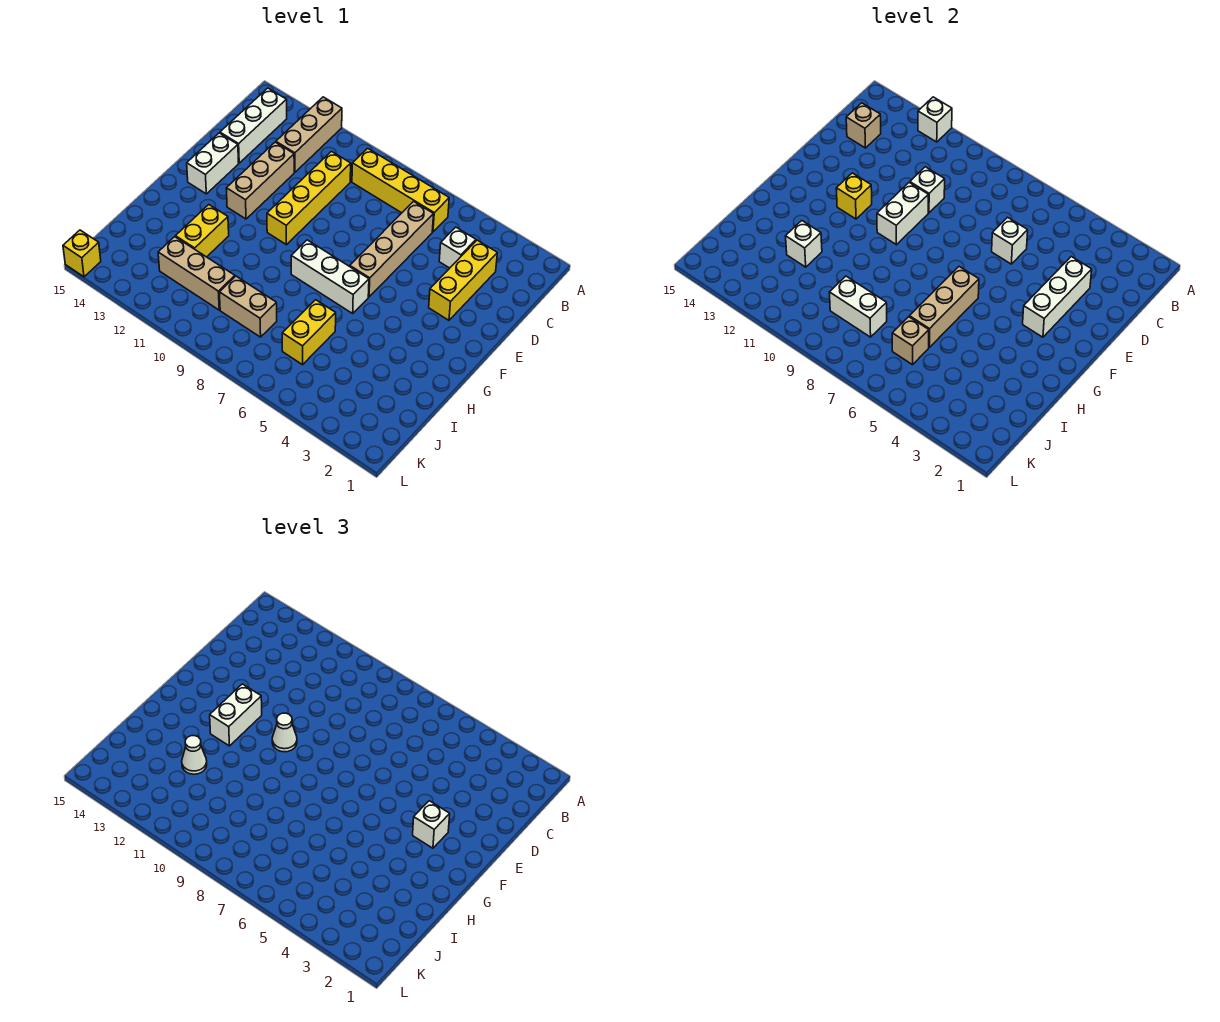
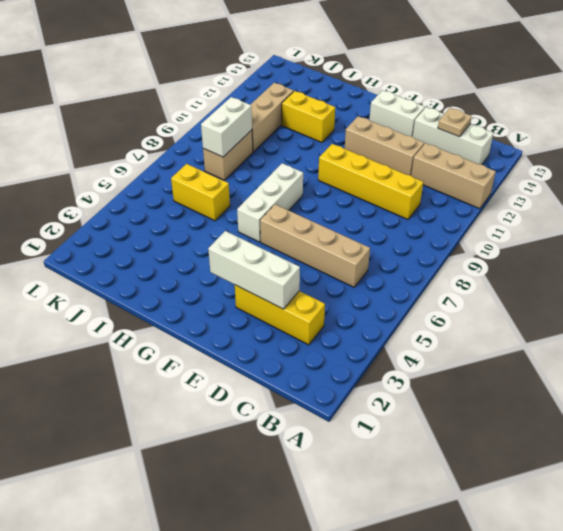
tan 1x1 plate [438,108,472,137] -> tan 1x1 brick [846,103,881,148]
none -> yellow 1x4 brick [352,148,449,232]
none -> white 1x1 brick [439,227,476,268]
none -> yellow 1x1 brick [63,230,101,277]
none -> white 1x1 brick [918,97,952,142]

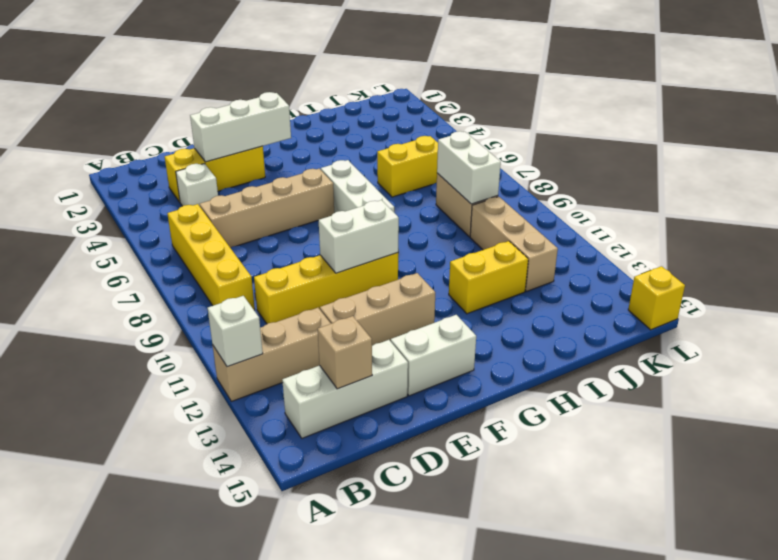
none -> white 1x1 brick [992,217,1028,264]
none -> white 1x1 brick [910,167,945,213]
none -> yellow 1x1 brick [836,173,872,219]
none -> tan 1x3 brick [909,267,979,347]

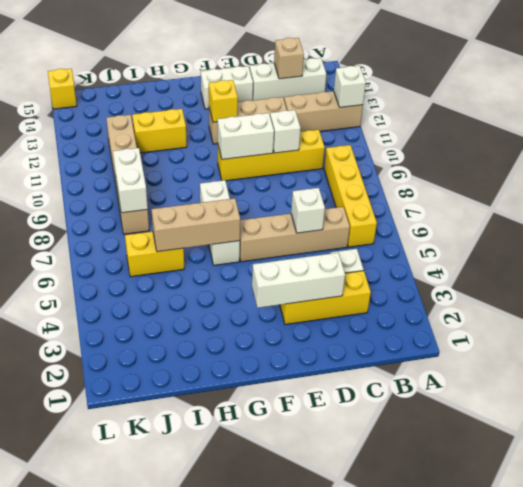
none -> white 1x1 brick [786,221,822,267]
none -> tan 1x1 brick [892,317,929,365]
none -> white 1x1 brick [413,801,450,848]
none -> white 1x1 cone [272,713,297,752]

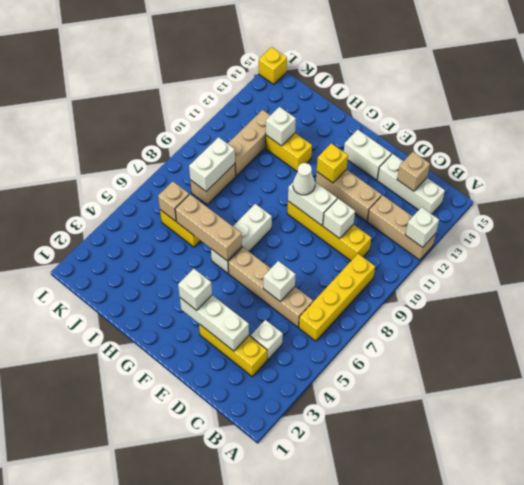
none -> white 1x2 brick [210,684,262,746]
none -> white 1x1 cone [182,736,207,774]

